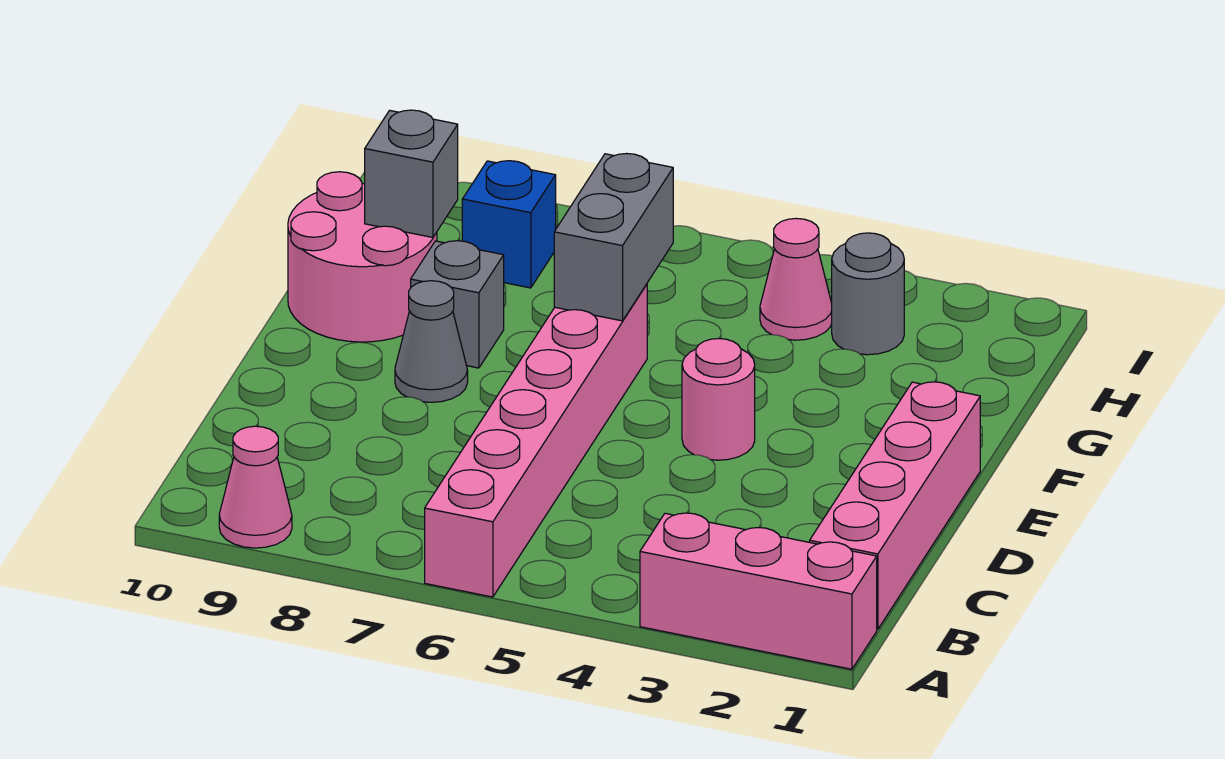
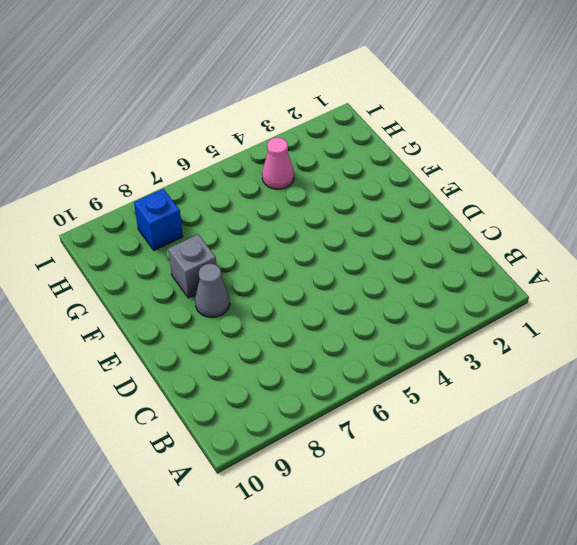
none -> pink 1x3 brick [640,513,877,669]
none -> pink 1x6 brick [425,284,647,597]
none -> pink 1x1 cone [219,426,292,548]

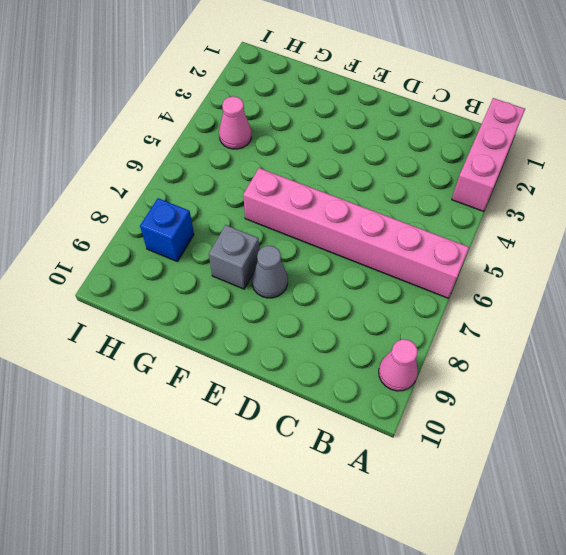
none -> pink 1x4 brick [810,382,980,629]
none -> pink 1x1 round brick [682,339,755,460]
none -> pink 2x2 round brick [288,172,437,342]

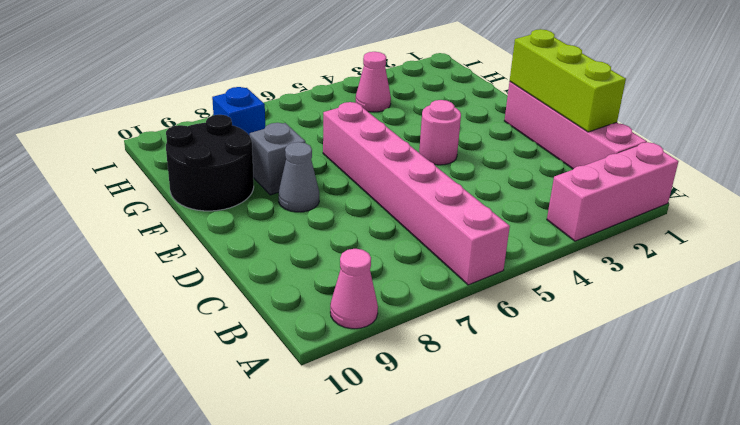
lime 1x3 brick [510,29,626,132] -> none
black 2x2 round brick [166,115,254,211] -> pink 2x2 round brick [288,172,437,342]
none -> grey 1x1 round brick [832,233,904,355]
none -> grey 1x2 brick [554,153,673,321]
none -> grey 1x1 brick [365,110,458,237]

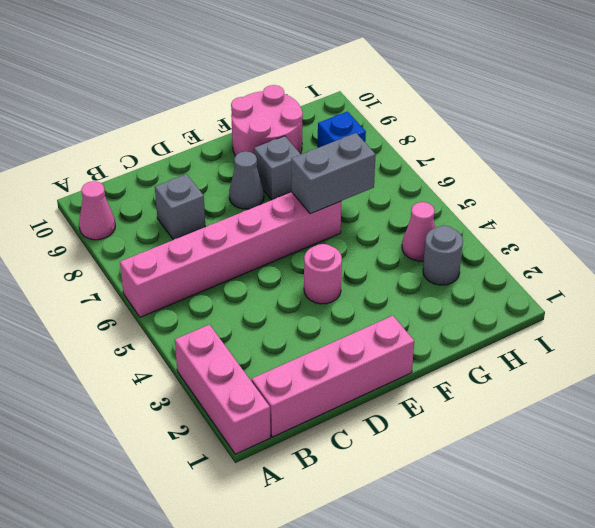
grey 1x1 brick [155,174,205,240] -> grey 1x1 brick moved to [365,110,458,237]

